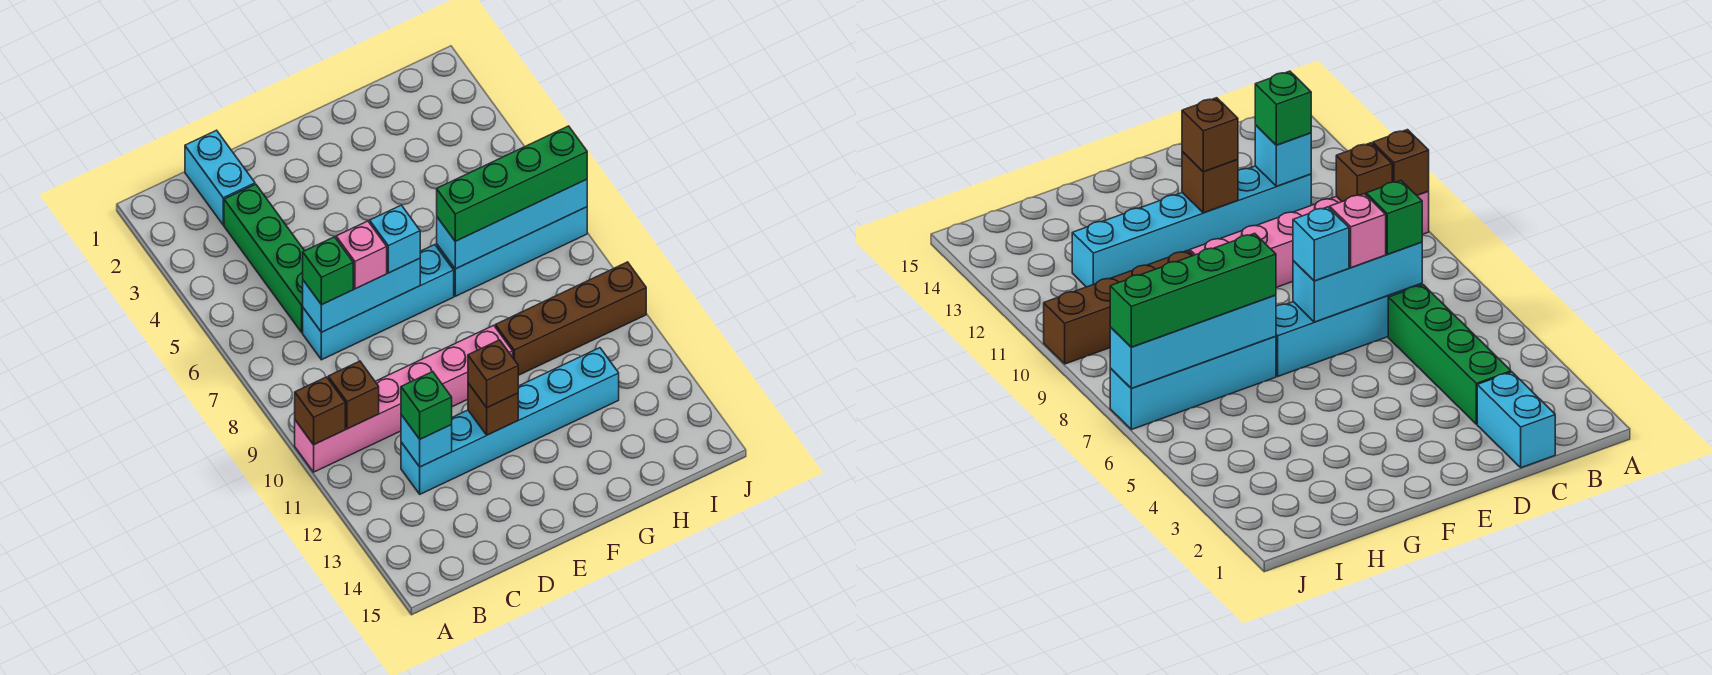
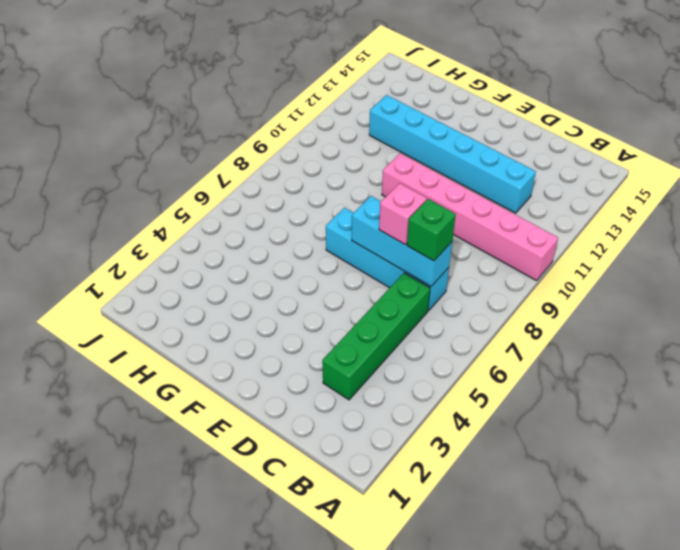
none -> cyan 1x2 brick [185,130,255,225]
none -> cyan 1x4 brick [437,207,587,296]
none -> brown 1x4 brick [495,262,646,375]

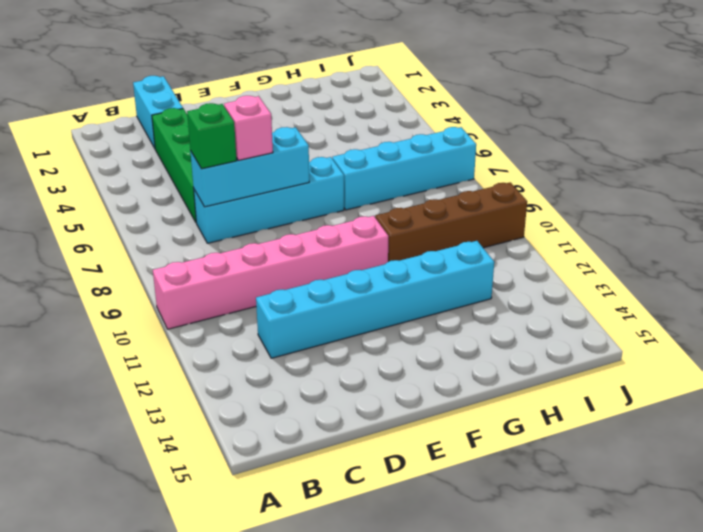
none -> brown 1x1 brick [295,377,345,445]
none -> brown 1x1 brick [328,361,379,429]
none -> cyan 1x1 brick [401,415,452,467]

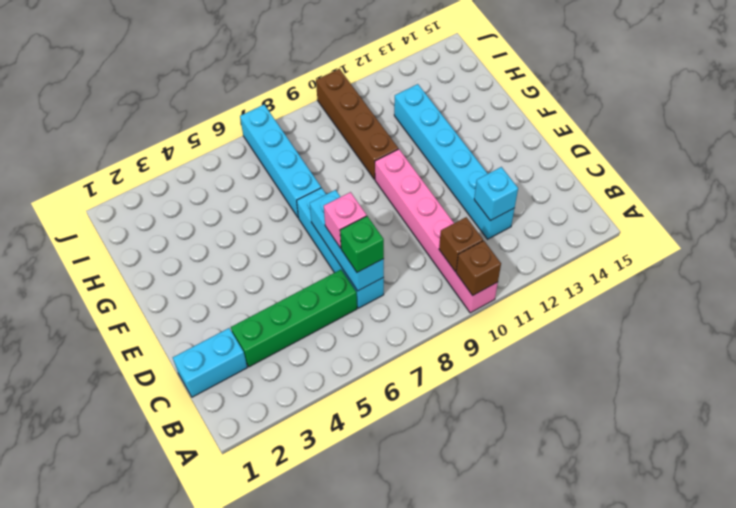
none -> brown 1x1 brick [468,383,518,435]
none -> cyan 1x4 brick [437,179,587,269]
none -> green 1x1 brick [401,372,452,439]

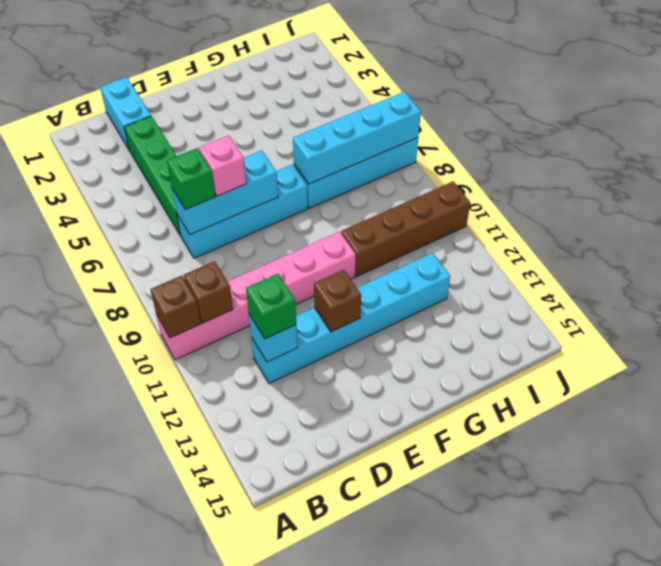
none -> cyan 1x1 brick [370,205,420,273]
none -> brown 1x1 brick [468,340,518,408]
none -> green 1x4 brick [437,126,587,241]

